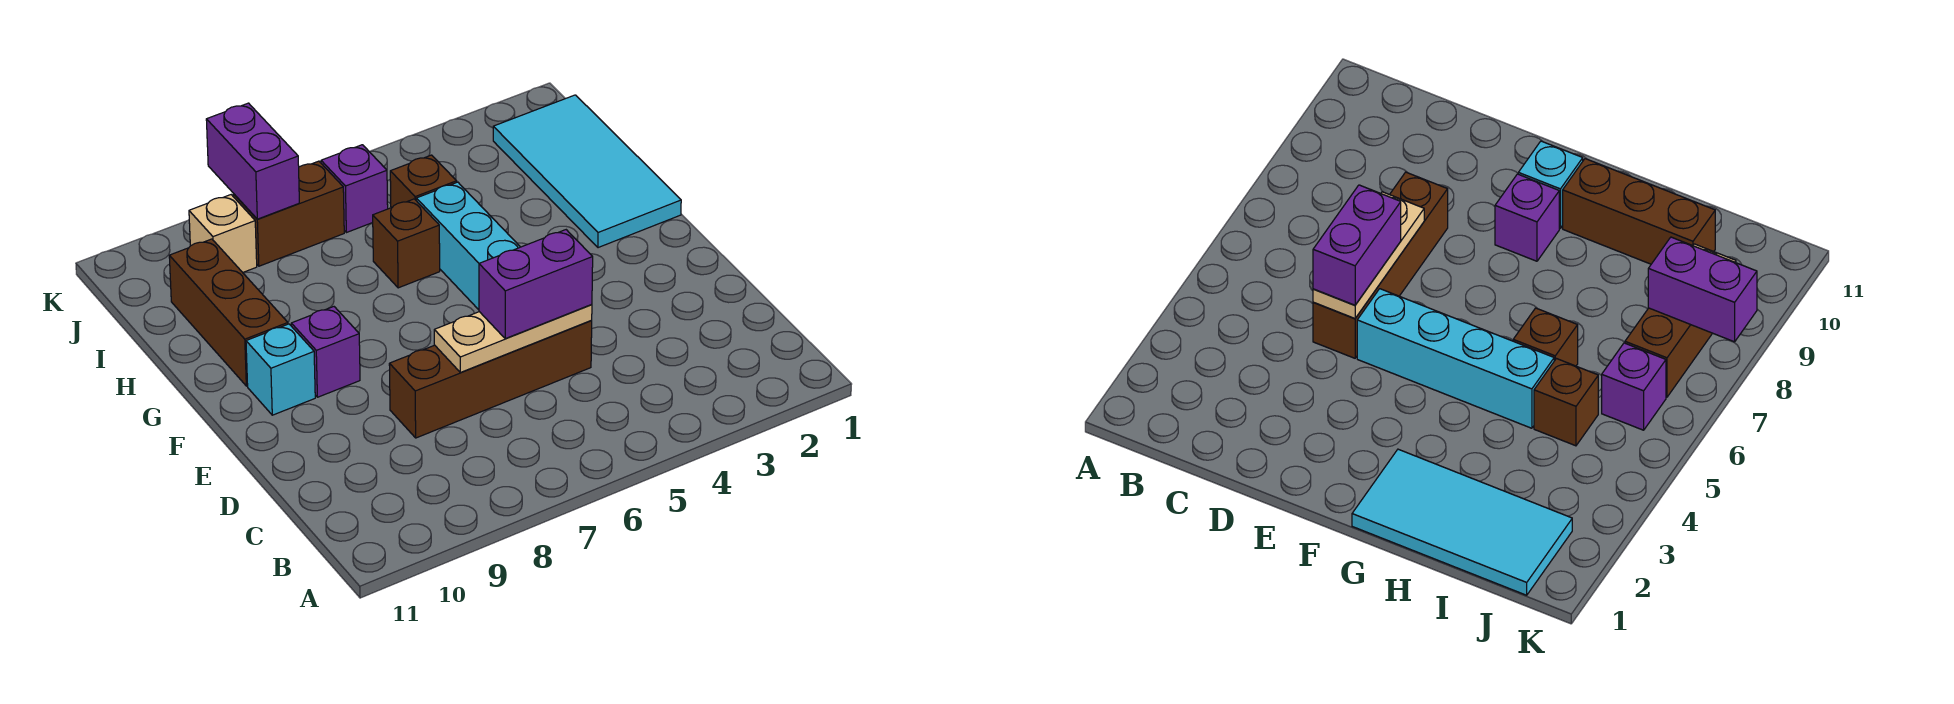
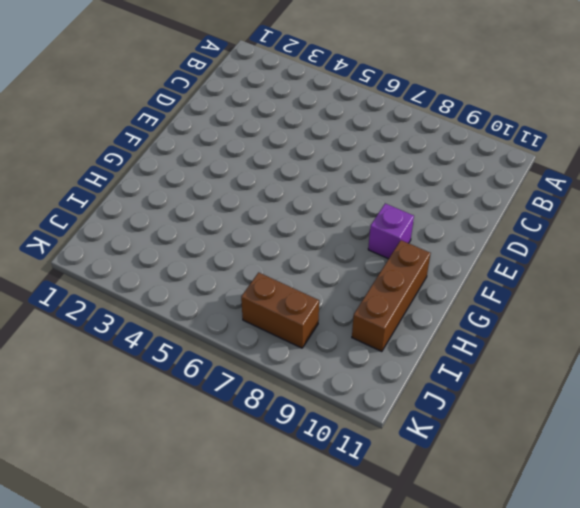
none -> brown 1x4 brick [389,320,592,438]
none -> cyan 1x4 brick [416,182,520,310]
none -> cyan 1x1 brick [246,324,315,415]

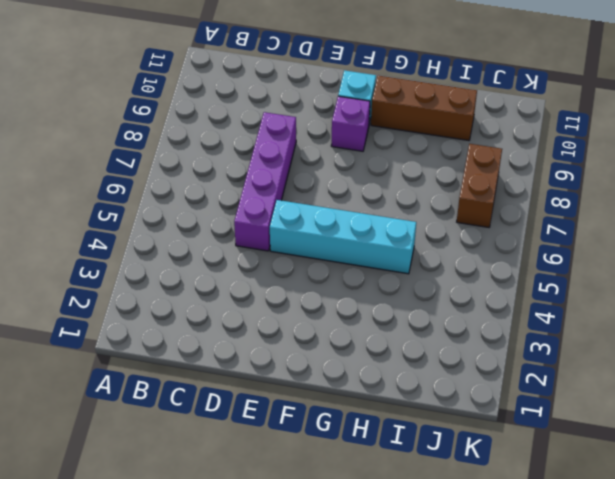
purple 1x4 brick [234,112,296,251] -> brown 1x4 brick [389,320,592,438]
none -> cyan 2x4 tile [493,95,681,248]
none -> brown 1x1 brick [373,199,440,288]
none -> brown 1x1 brick [390,155,457,208]

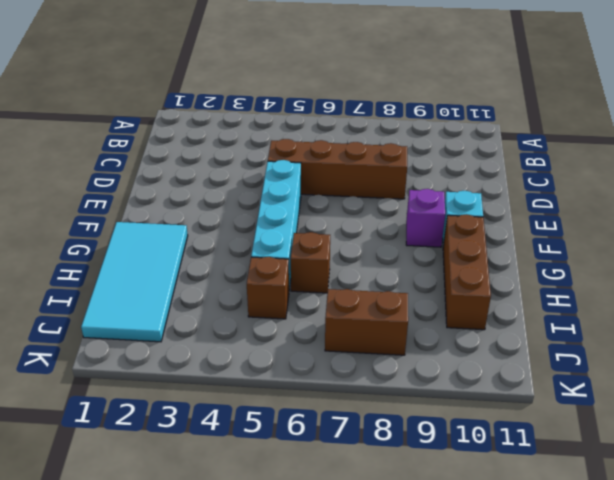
none -> purple 1x1 brick [321,145,388,233]
none -> tan 1x1 brick [189,195,257,272]
none -> tan 1x3 plate [434,305,592,372]

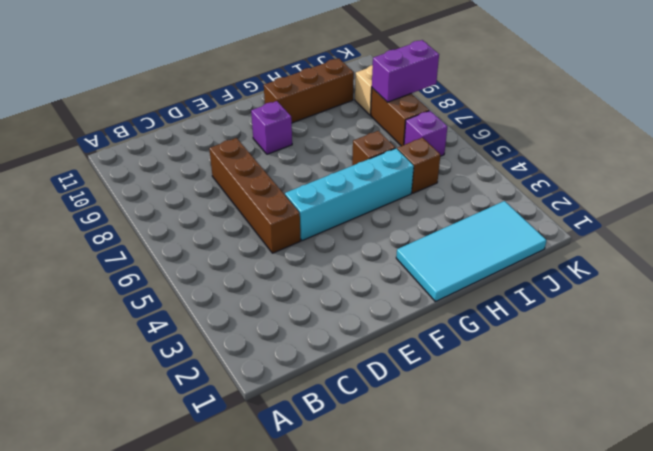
none -> cyan 1x1 brick [246,324,315,415]
none -> tan 1x3 plate [434,305,592,372]
none -> purple 1x2 brick [479,230,593,339]

